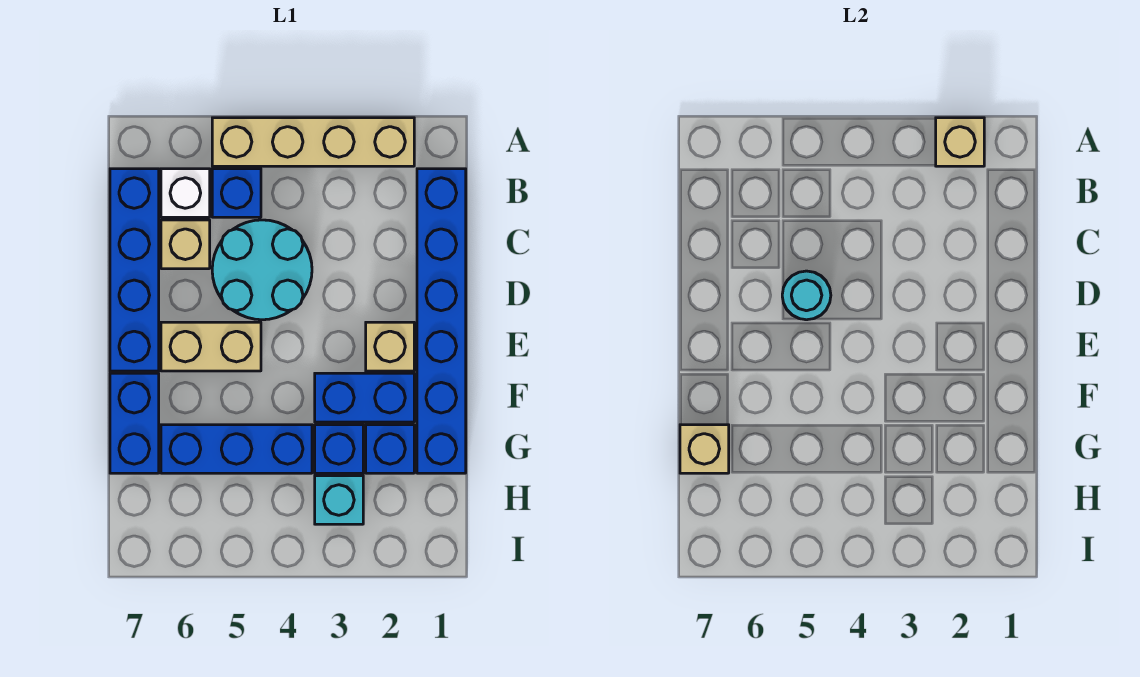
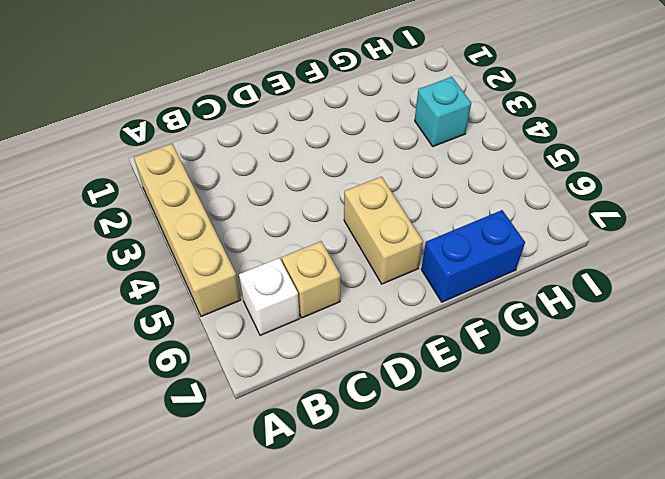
none -> blue 1x6 brick [417,169,466,473]
none -> blue 1x1 brick [212,169,261,217]
none -> blue 1x4 brick [110,169,159,371]

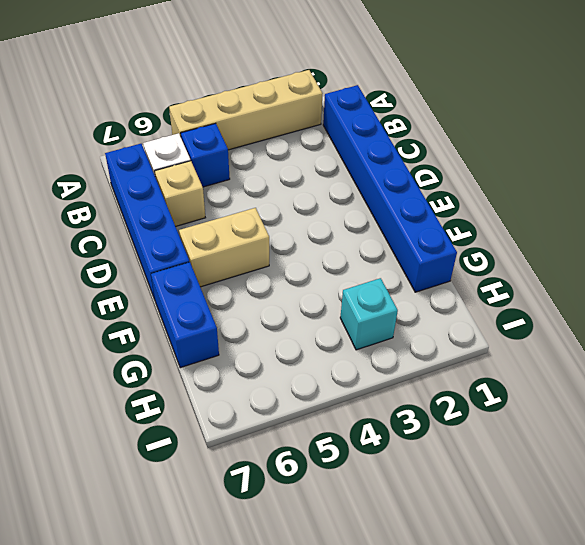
none -> cyan 2x2 round brick [212,220,312,320]
none -> tan 1x1 brick [366,322,414,371]
none -> blue 1x2 brick [315,373,414,422]

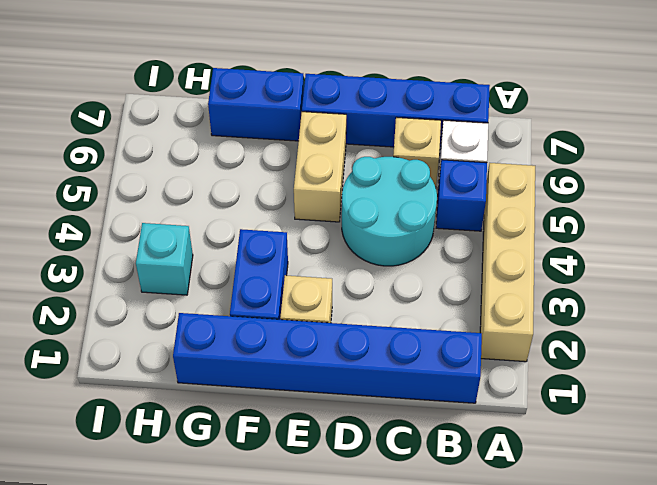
none -> blue 1x1 brick [366,425,414,473]
none -> blue 1x1 brick [315,425,363,473]
none -> blue 1x3 brick [161,425,312,473]

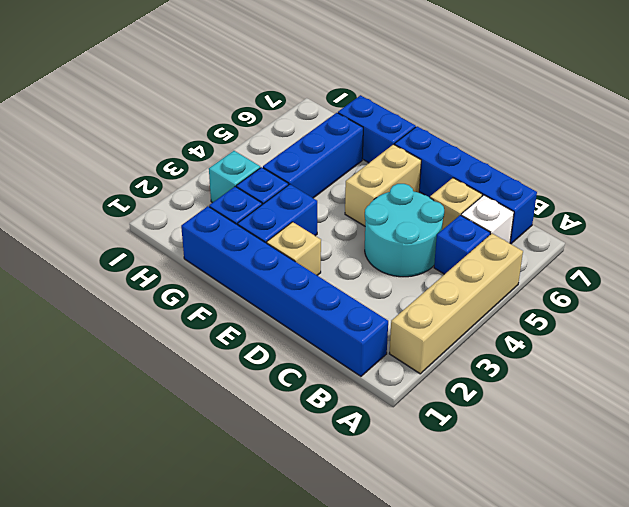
none -> tan 1x1 brick [936,118,984,166]
none -> cyan 1x1 round brick [782,271,831,320]
none -> tan 1x1 brick [680,425,729,473]

